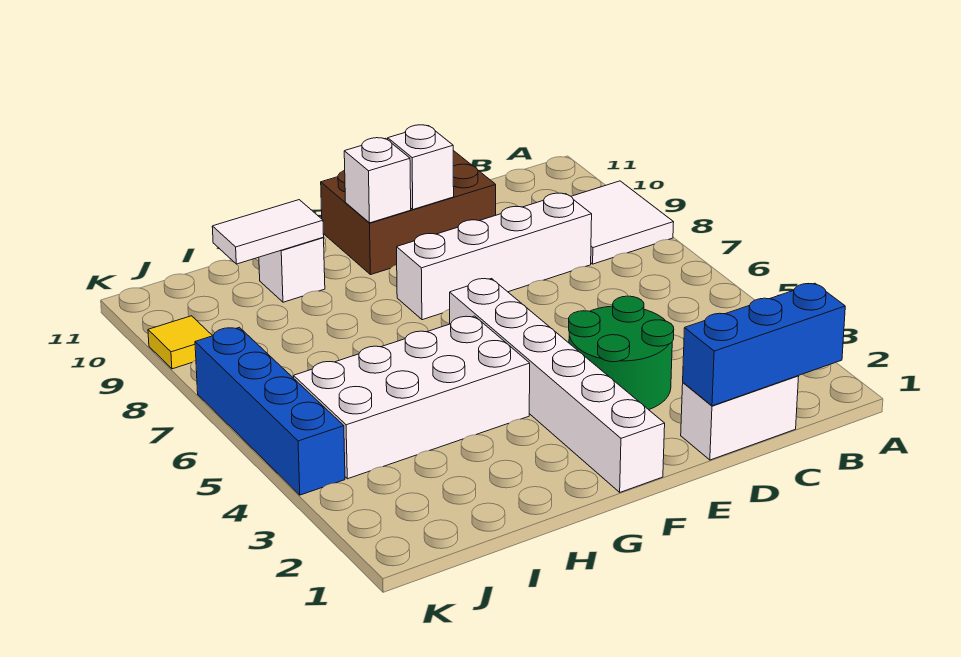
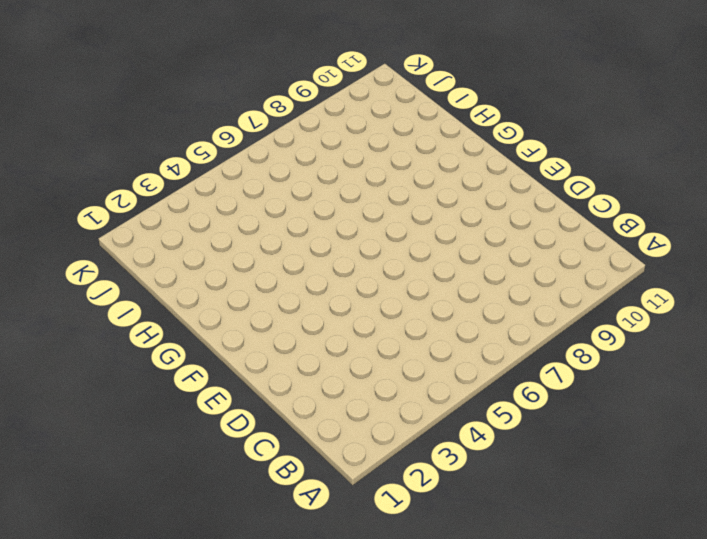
none -> white 2x2 tile [571,181,674,264]
none -> white 1x2 brick [681,376,799,460]
none -> white 1x4 brick [397,193,592,320]

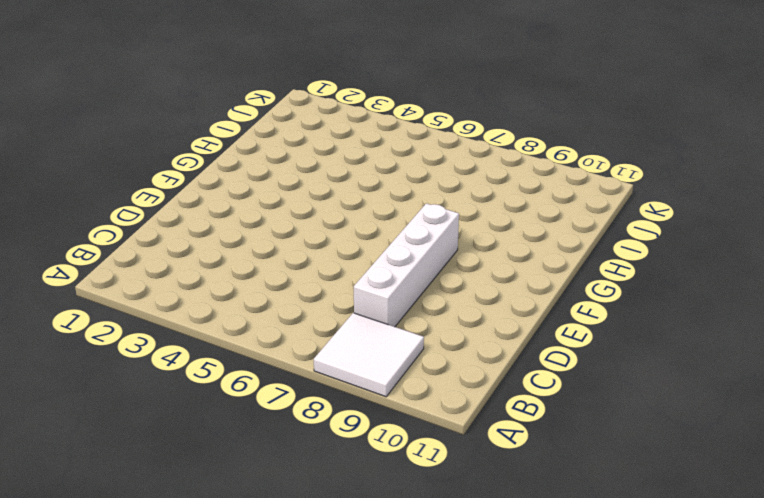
none -> white 1x2 brick [681,376,799,460]
none -> green 2x2 round brick [569,296,674,410]
none -> brown 2x3 brick [321,151,496,275]

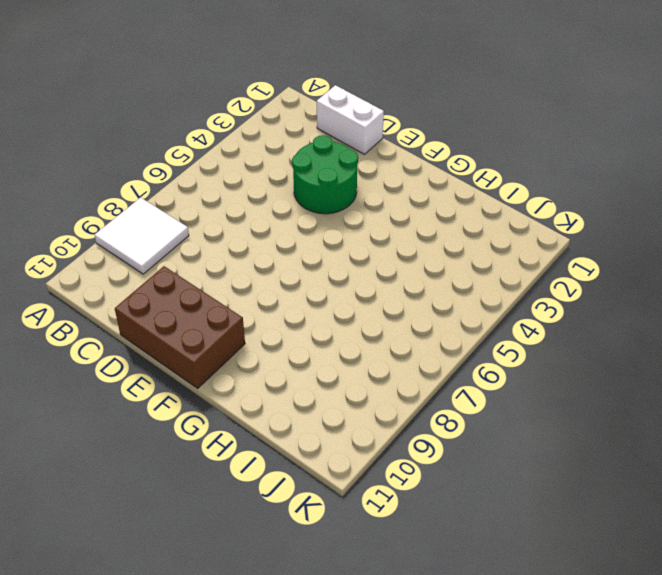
none -> white 1x4 brick [397,193,592,320]
none -> white 1x6 brick [450,279,665,492]
none -> white 2x4 brick [294,316,530,479]

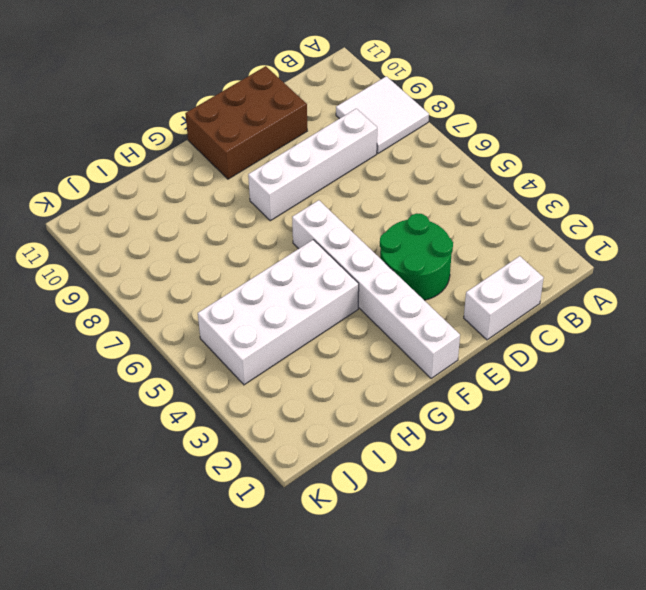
none -> white 1x1 brick [259,238,325,302]
none -> blue 1x4 brick [195,327,345,495]
none -> yellow 1x1 tile [148,316,212,369]

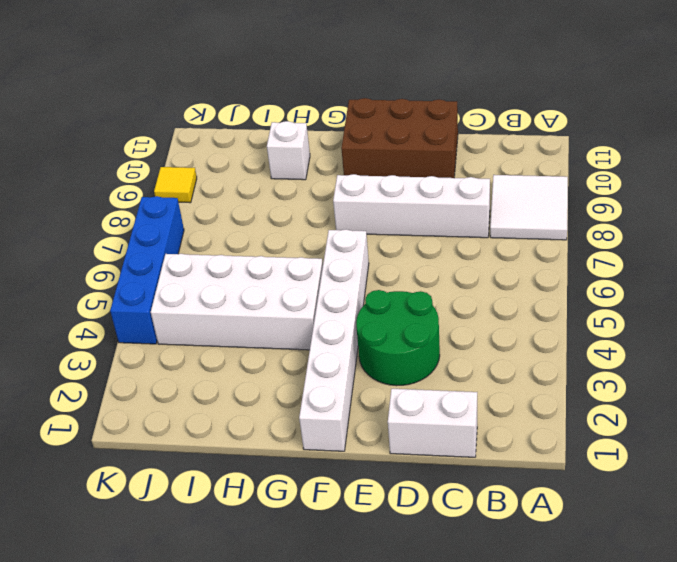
none -> blue 1x3 brick [683,283,845,406]
none -> white 1x1 brick [388,125,454,209]
none -> white 1x1 brick [344,138,411,223]

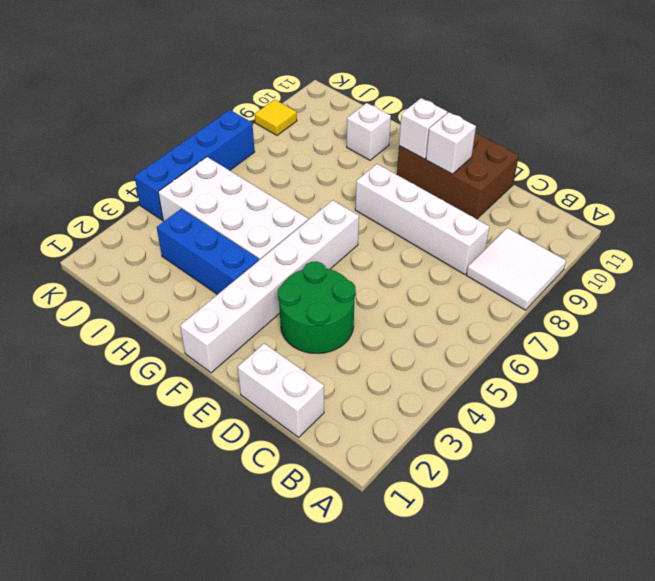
blue 1x3 brick [157,209,259,295] -> blue 1x3 brick moved to [683,283,845,406]
none -> white 1x2 tile [212,200,324,264]

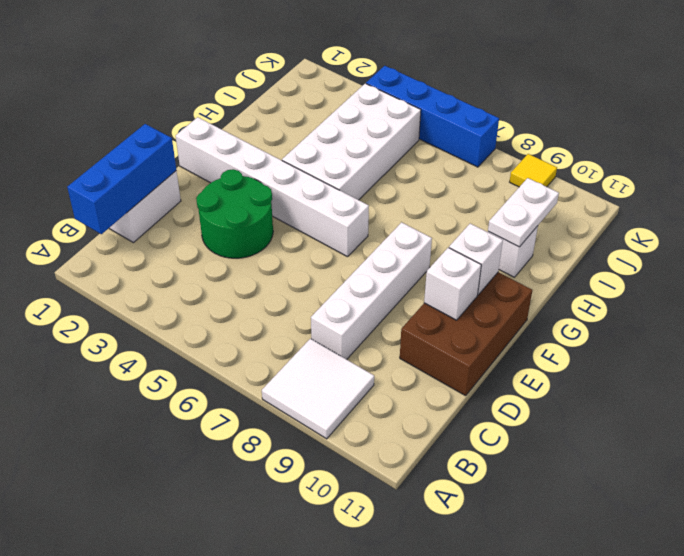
white 1x2 plate [488,178,559,247] -> white 1x2 tile [212,200,324,264]

